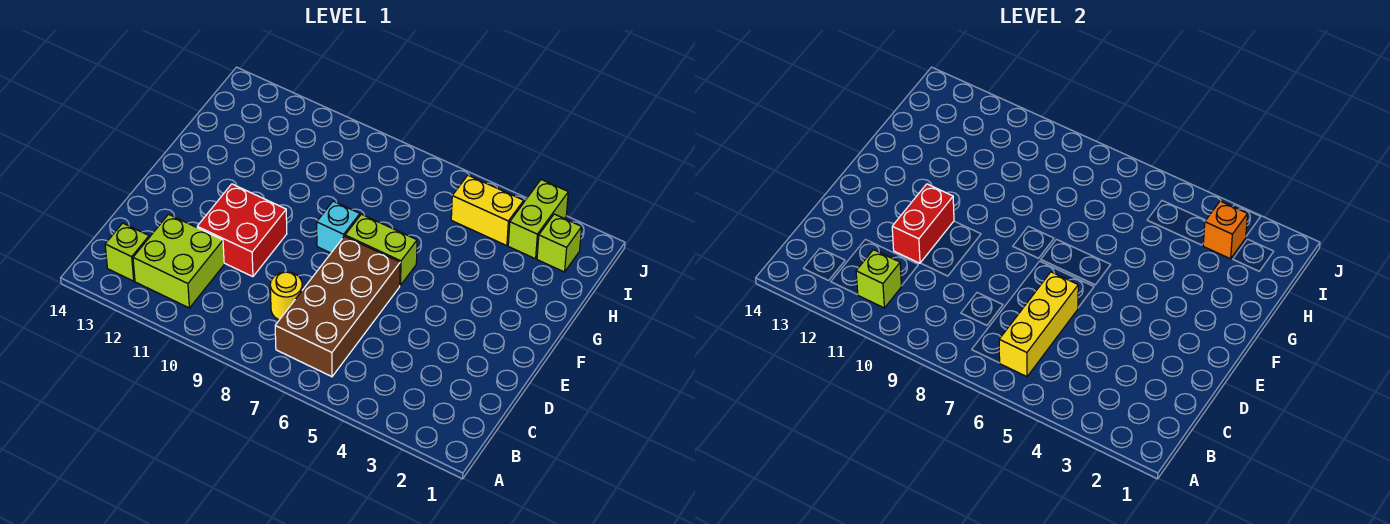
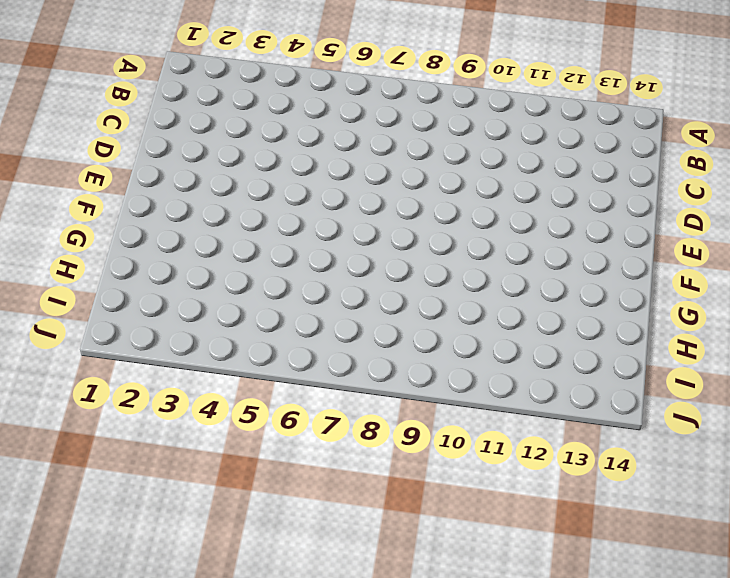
none -> brown 2x4 brick [275,236,400,377]
none -> lime 2x2 brick [133,214,224,308]
none -> lime 1x1 brick [105,223,149,281]

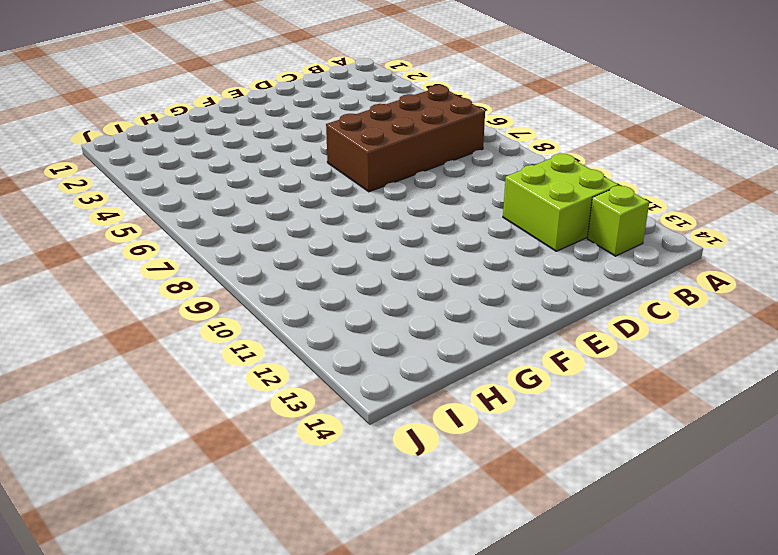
none -> yellow 1x1 round brick [270,272,302,320]
none -> red 2x2 brick [197,184,287,277]
none -> lime 1x2 brick [345,214,417,285]

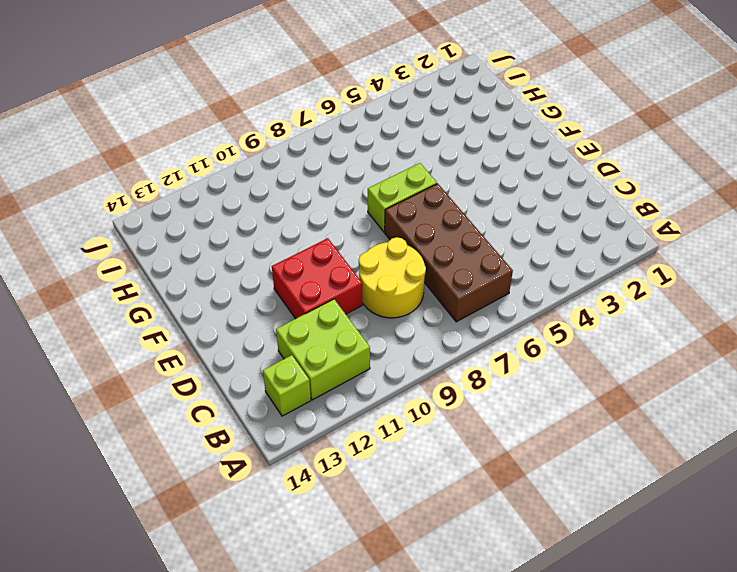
yellow 2x2 round brick [359,237,426,318] -> yellow 1x1 round brick [270,272,302,320]
none -> cyan 1x1 brick [317,201,360,253]
none -> lime 1x1 brick [537,214,582,272]
none -> lime 1x2 brick [508,180,568,259]

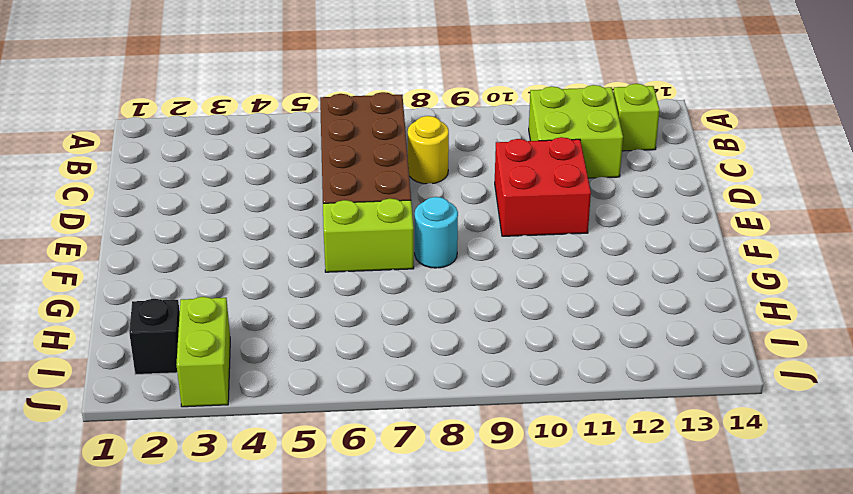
cyan 1x1 round brick [415,197,458,268] -> cyan 1x1 brick [317,201,360,253]
black 1x1 brick [129,299,180,375] -> lime 1x1 brick [537,214,582,272]
none -> yellow 1x2 brick [451,175,524,246]
none -> yellow 1x3 brick [999,272,1078,377]
none -> lime 1x1 brick [856,250,902,308]

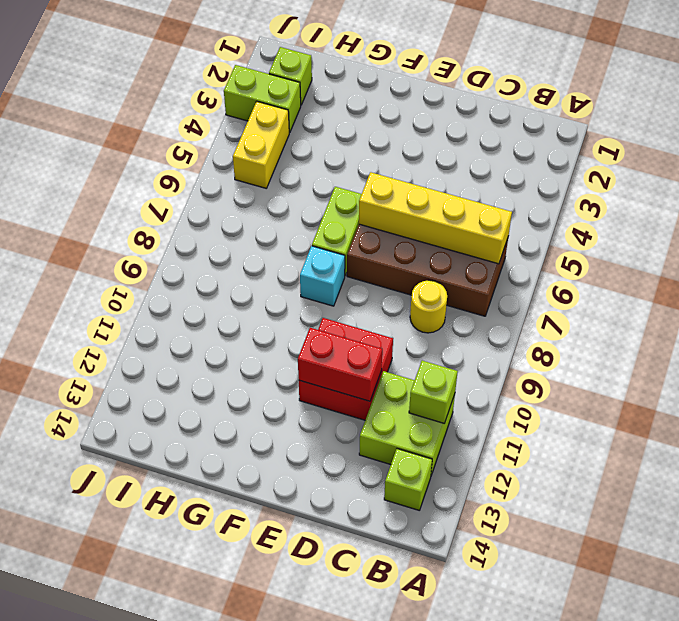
yellow 1x4 brick [359,172,512,264] -> yellow 1x3 brick [999,272,1078,377]
none -> orange 1x1 brick [1203,201,1248,259]

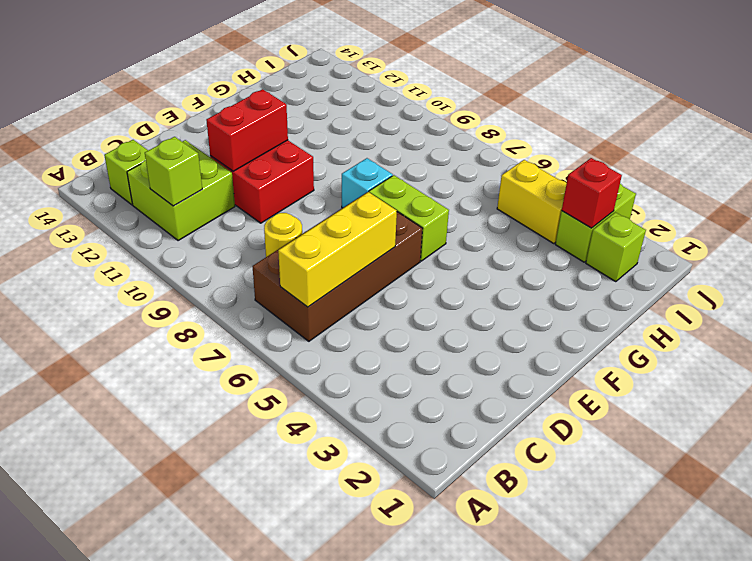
red 1x1 brick [562,158,622,228] -> orange 1x1 brick [1203,201,1248,259]

